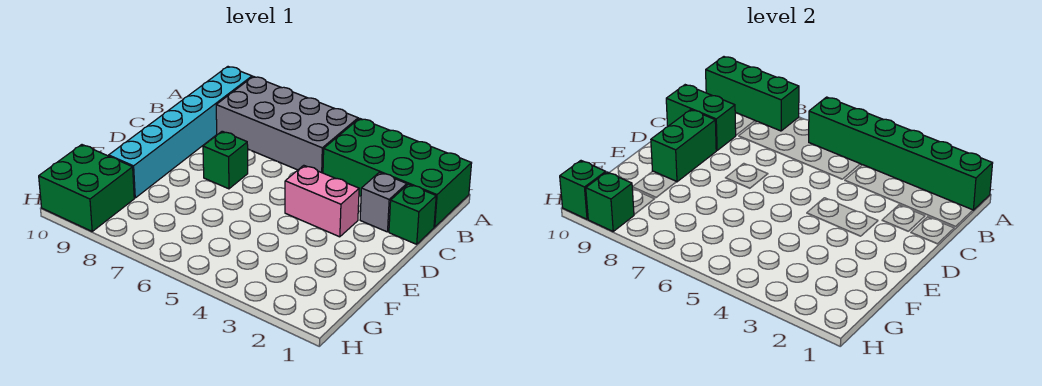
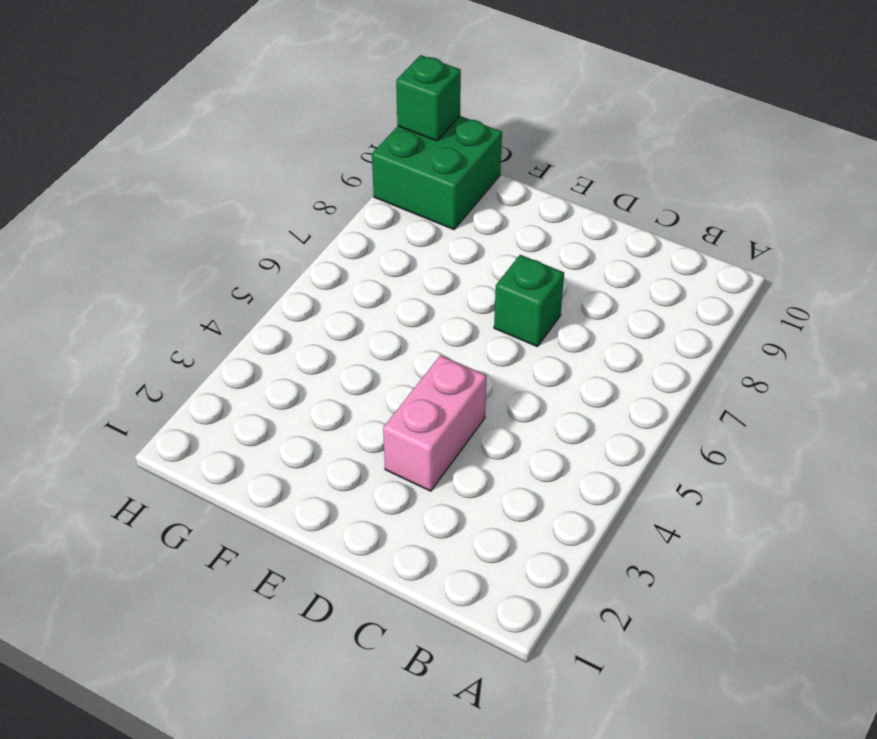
none -> green 2x4 brick [323,118,472,227]
none -> grey 2x4 brick [216,76,358,173]
none -> cyan 1x6 brick [109,67,252,198]

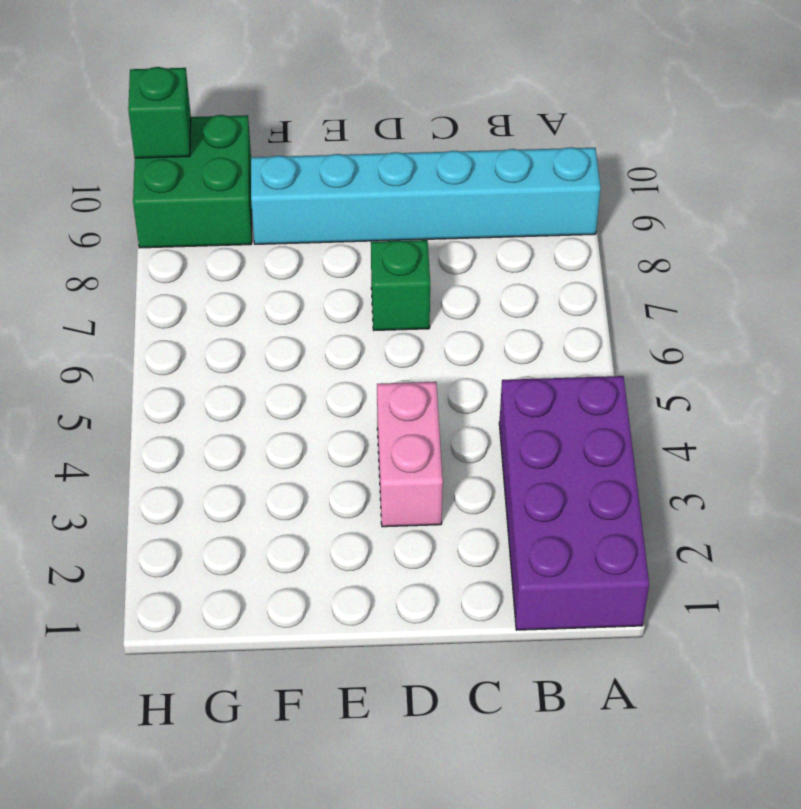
purple 2x4 brick [499,376,649,630] -> green 2x4 brick [323,118,472,227]
none -> grey 2x4 brick [216,76,358,173]
none -> green 1x1 brick [389,184,436,244]
none -> grey 1x1 brick [360,172,407,232]

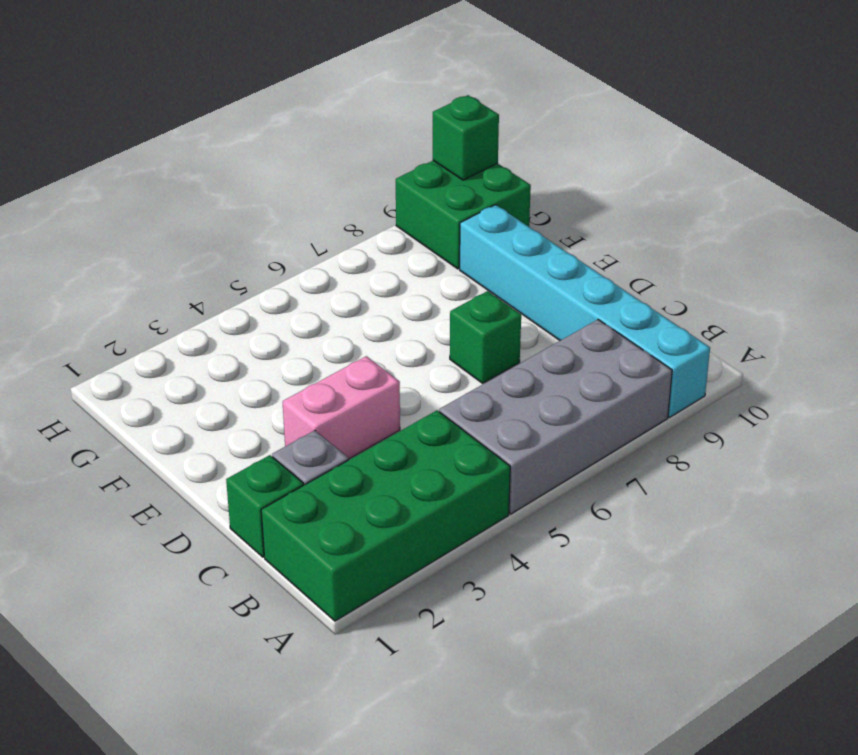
none -> green 1x6 brick [809,97,993,210]
none -> green 1x3 brick [706,57,799,131]
none -> green 1x2 brick [666,85,736,151]

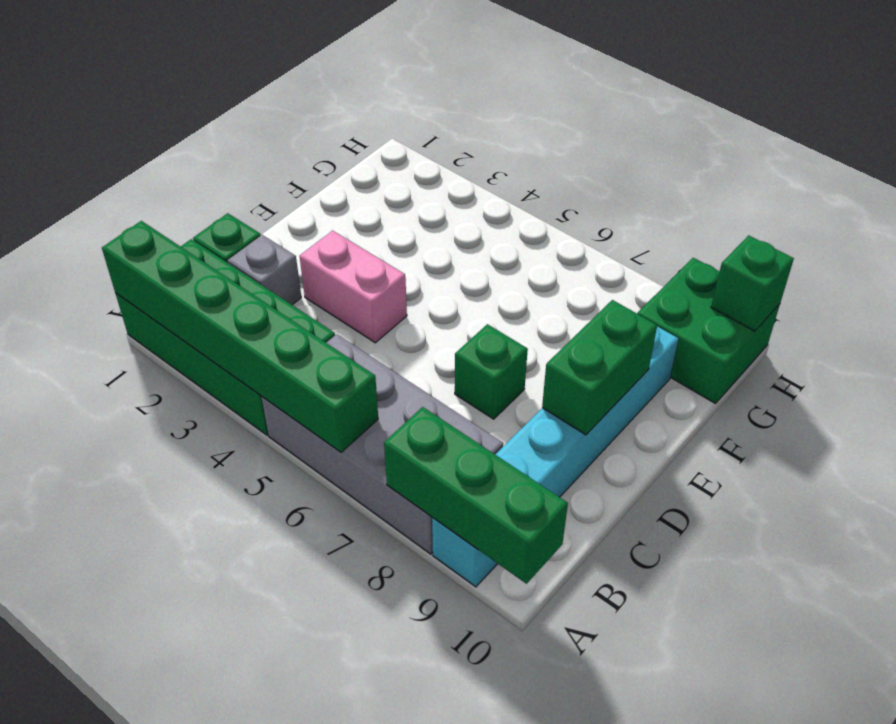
none -> green 1x2 brick [666,85,736,151]
none -> green 1x1 brick [586,172,634,231]

